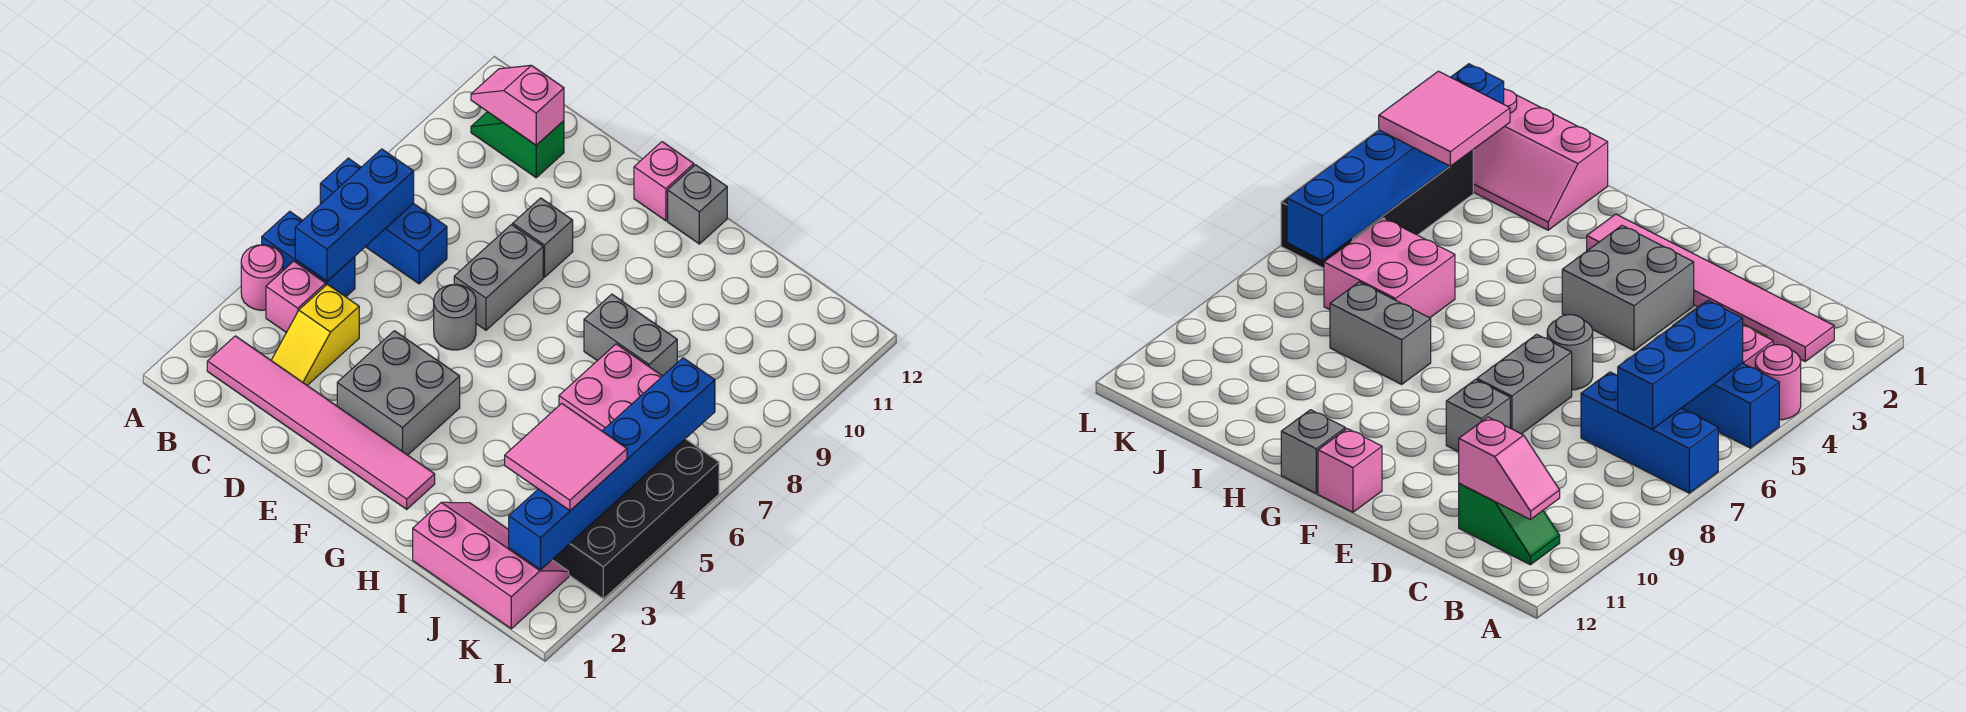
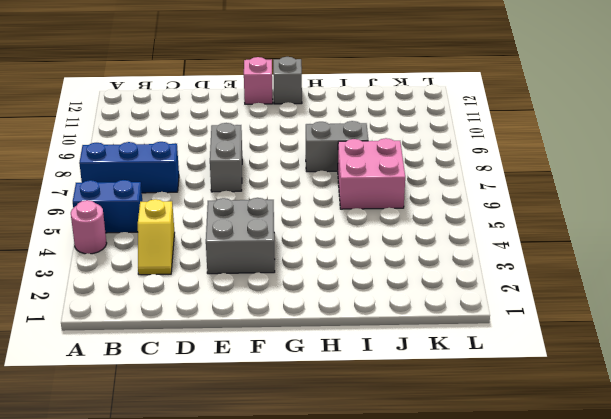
none -> pink 1x6 tile [207,336,435,509]
none -> pink 1x1 brick [266,261,326,332]
none -> green 1x2 slope [471,112,564,178]

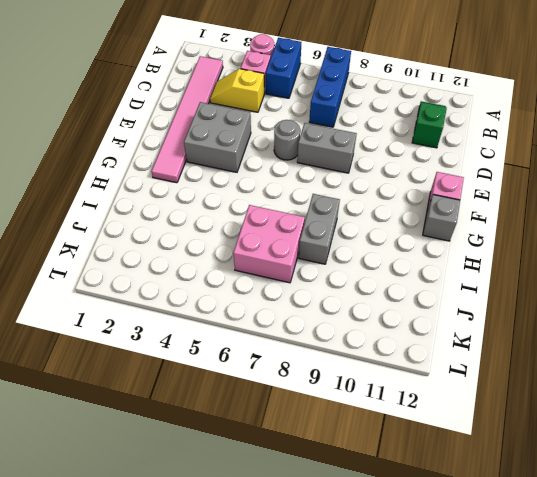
none -> grey 1x1 brick [513,198,573,277]
none -> pink 2x3 slope [413,502,569,629]
none -> black 2x4 brick [552,439,719,599]

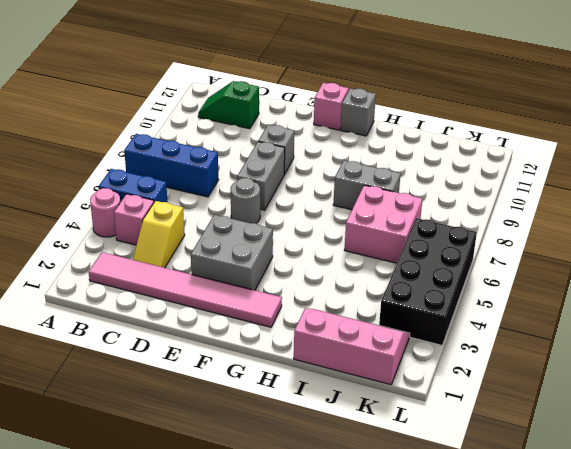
none -> blue 1x3 brick [295,149,414,281]
none -> pink 1x2 slope [471,65,564,145]
none -> blue 1x6 brick [509,358,715,570]

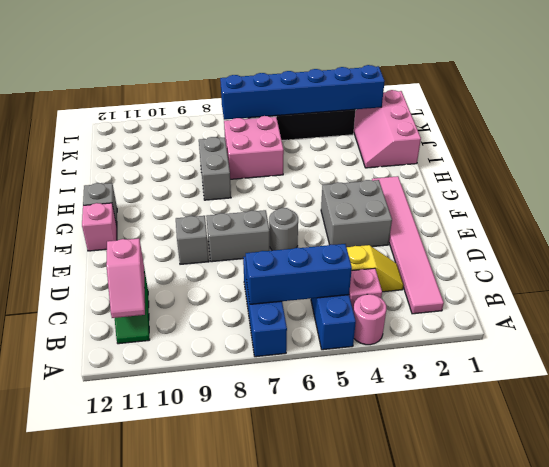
none -> pink 2x2 tile [505,403,627,511]

